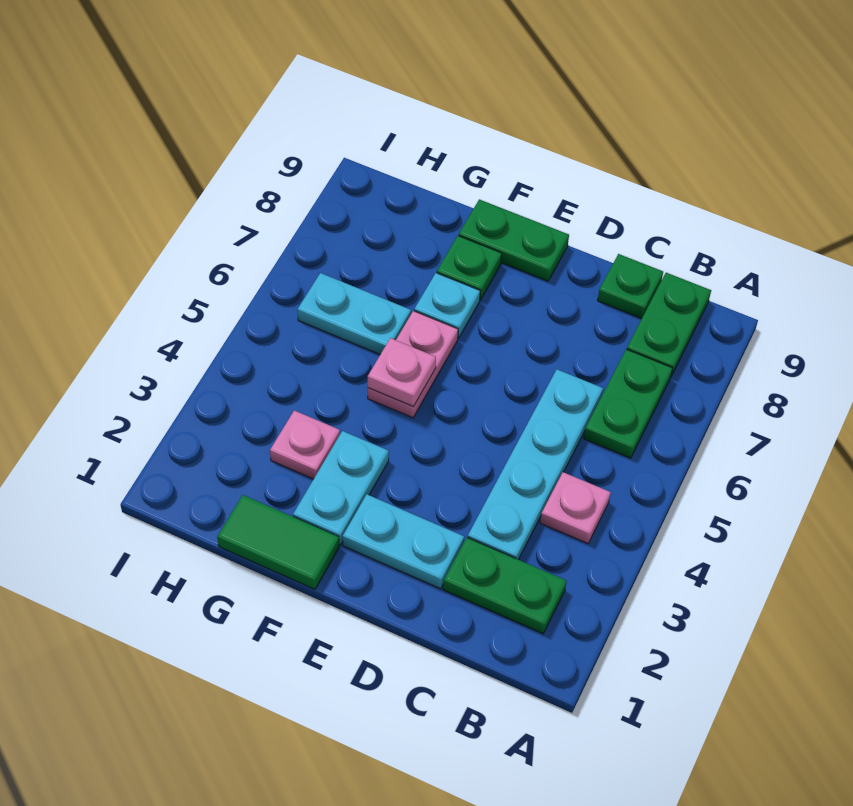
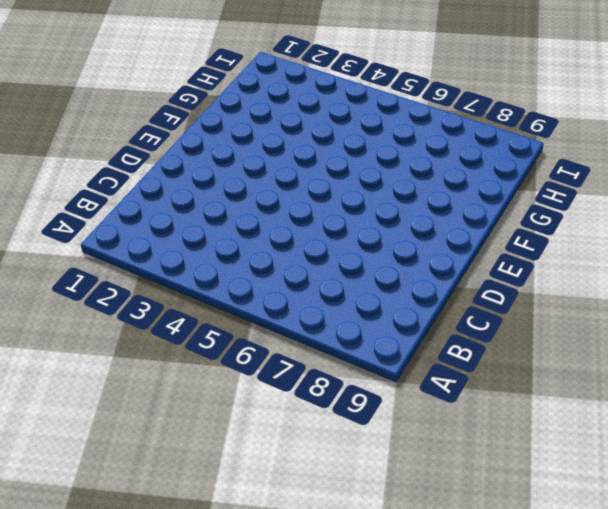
none -> green 1x2 plate [443,538,567,634]
none -> pink 1x1 plate [540,472,611,544]
none -> green 1x2 plate [584,349,672,458]

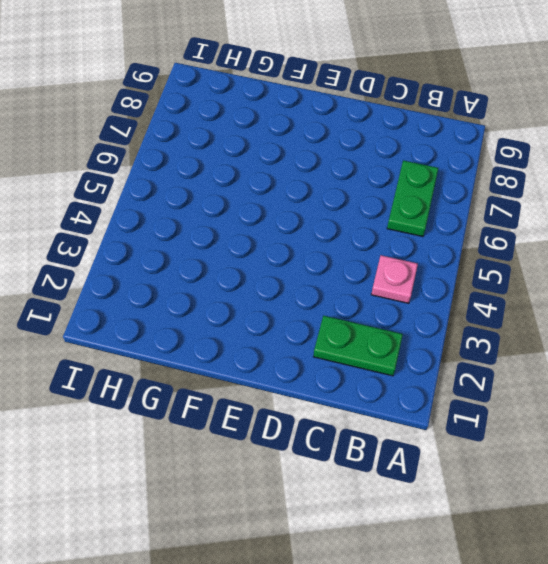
none -> green 1x2 plate [627,273,711,376]
none -> cyan 1x4 plate [468,370,603,560]
none -> green 1x1 plate [598,254,663,318]

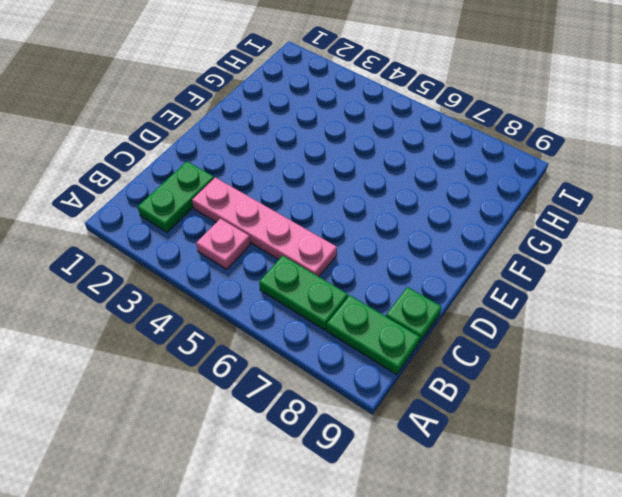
pink 1x4 plate [192,177,337,277] -> cyan 1x4 plate [468,370,603,560]
none -> cyan 1x2 plate [343,494,464,589]
none -> green 1x2 plate [459,199,569,281]
none -> green 1x2 tile [217,495,339,589]

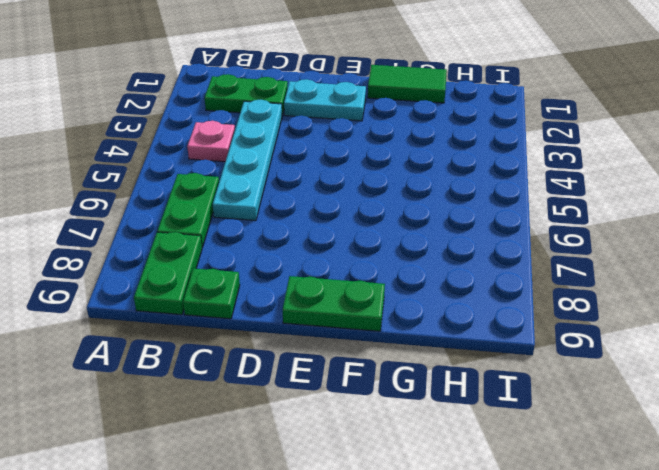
none -> cyan 1x2 plate [293,431,389,545]
none -> pink 1x2 plate [368,311,458,418]
none -> cyan 1x1 plate [414,273,480,338]

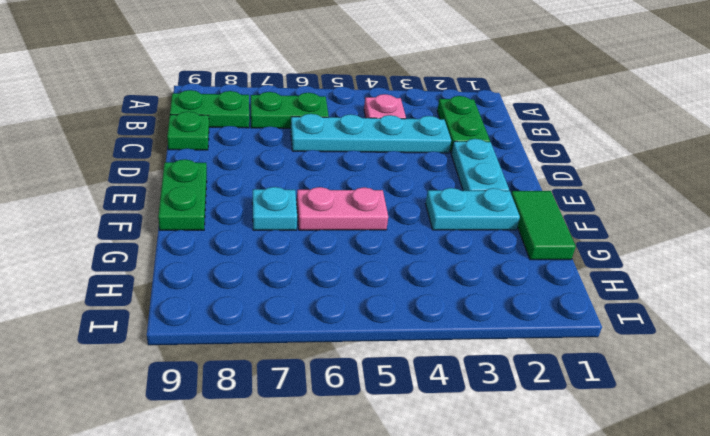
none -> green 1x1 plate [437,236,502,300]
none -> pink 1x1 plate [270,411,340,479]
none -> cyan 1x2 plate [297,273,411,354]

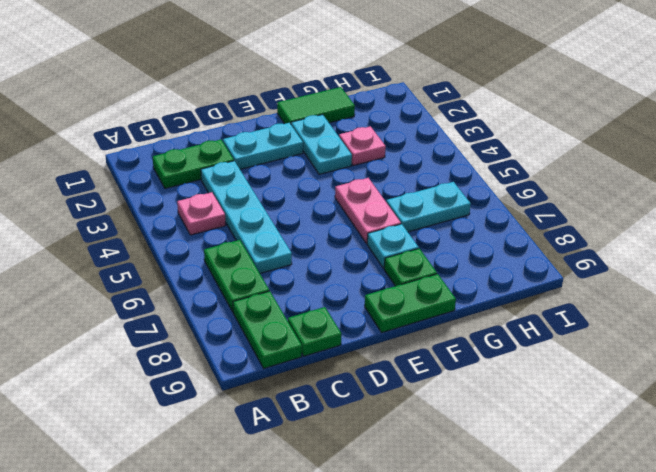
none -> pink 1x1 plate [368,338,436,407]

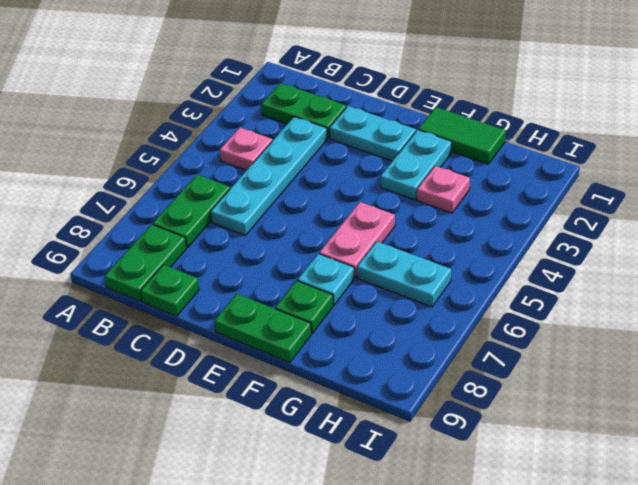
none -> pink 1x1 plate [368,338,436,407]

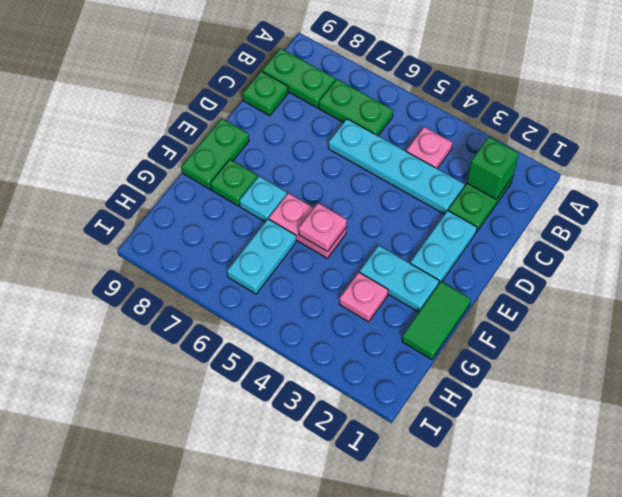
green 1x1 brick [467,137,519,199] -> none

